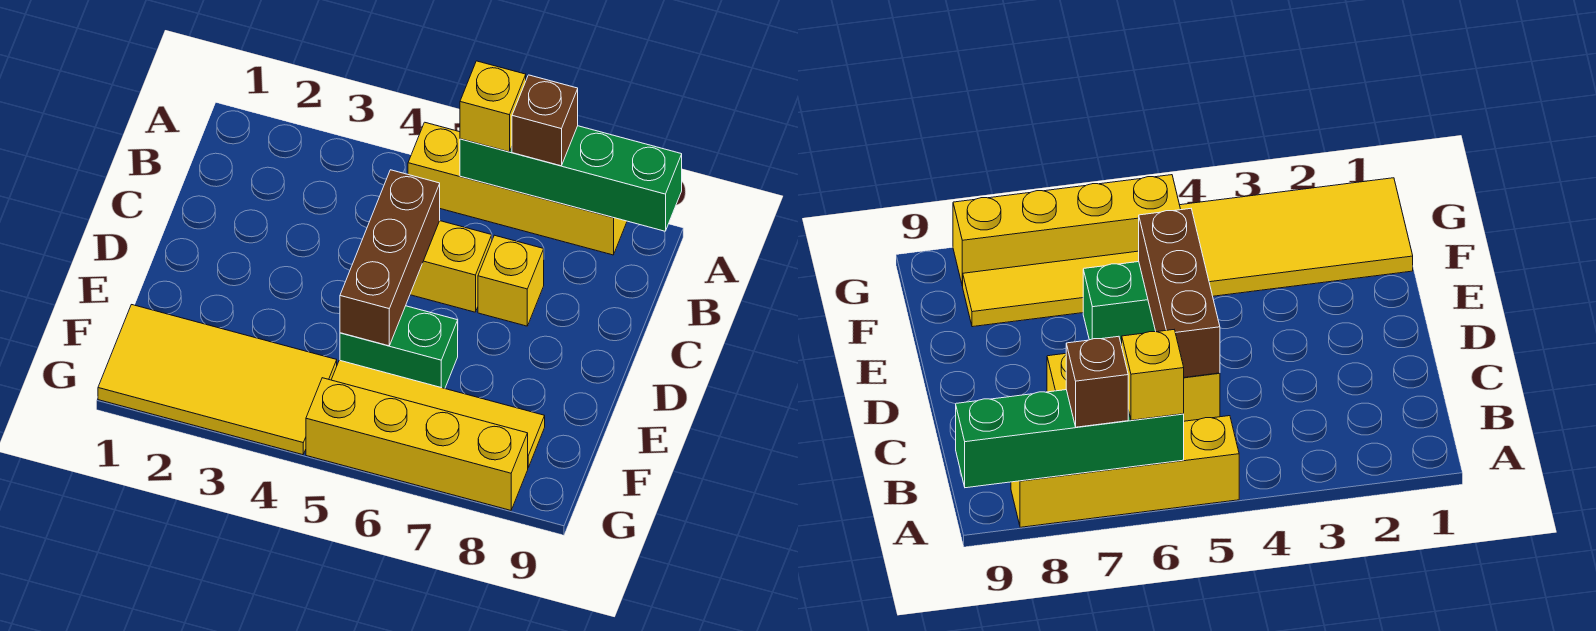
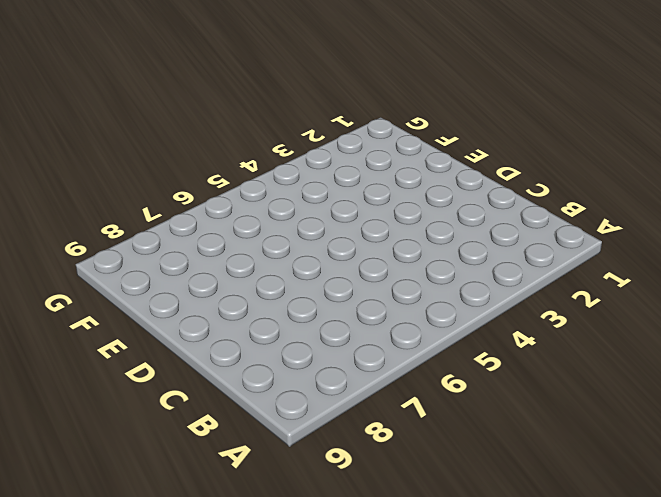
none -> yellow 1x4 brick [408,122,627,255]
none -> yellow 1x2 brick [410,221,492,312]

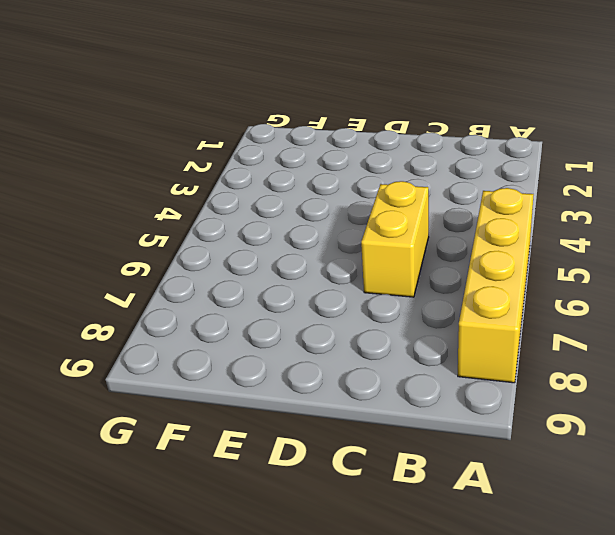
none -> yellow 1x1 brick [478,235,544,326]
none -> green 1x2 brick [340,306,458,389]

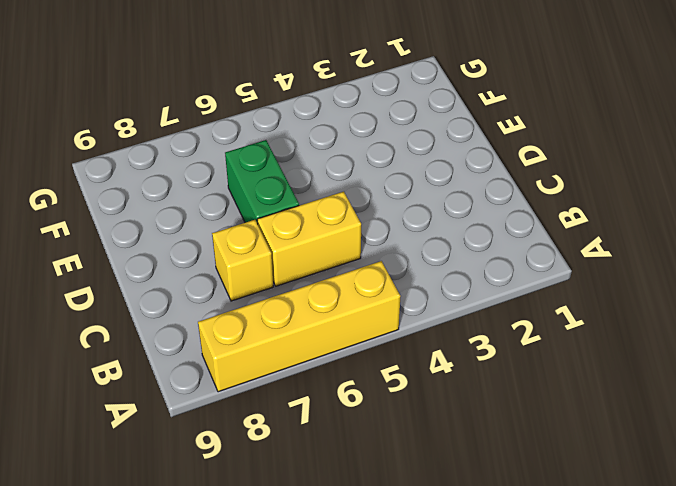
green 1x2 brick [225,140,299,224] -> green 1x2 brick turned to [340,306,458,389]
none -> yellow 2x4 tile [98,305,337,455]
none -> yellow 1x4 tile [331,360,545,467]

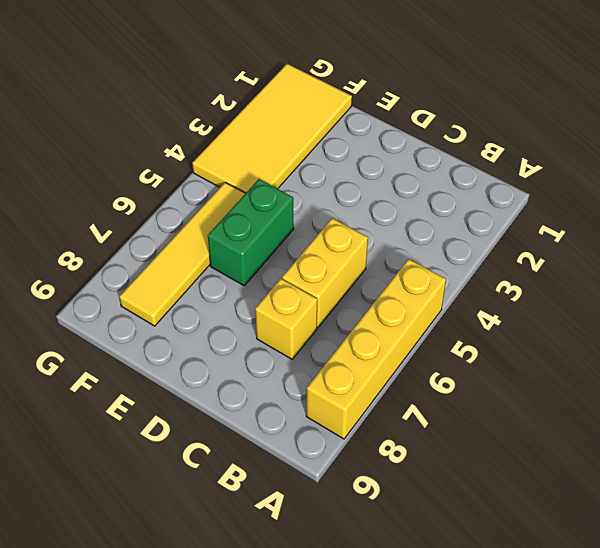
none -> yellow 1x4 brick [306,378,528,510]
none -> green 1x4 brick [460,126,682,231]

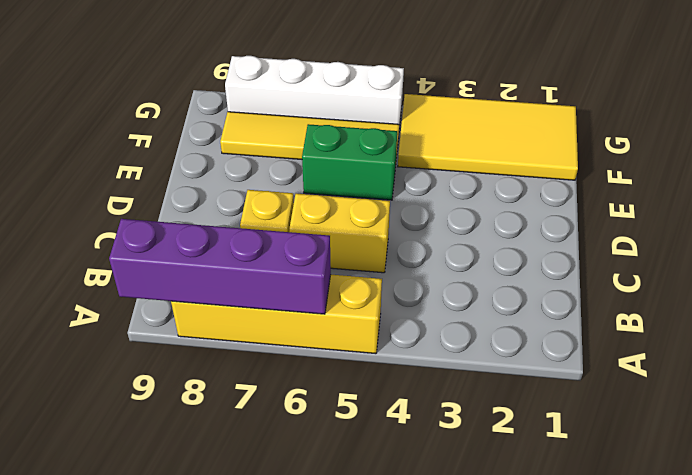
purple 1x4 brick [109,219,331,314] -> green 1x4 brick [460,126,682,231]
white 1x4 brick [225,56,404,129] -> yellow 1x4 brick [306,378,528,510]
none -> brown 1x3 brick [340,170,440,346]
none -> yellow 1x1 brick [460,61,526,152]

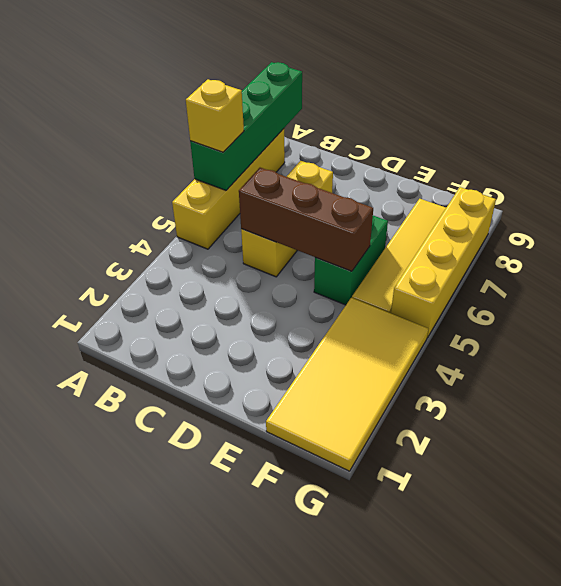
none -> brown 1x1 brick [512,75,578,166]

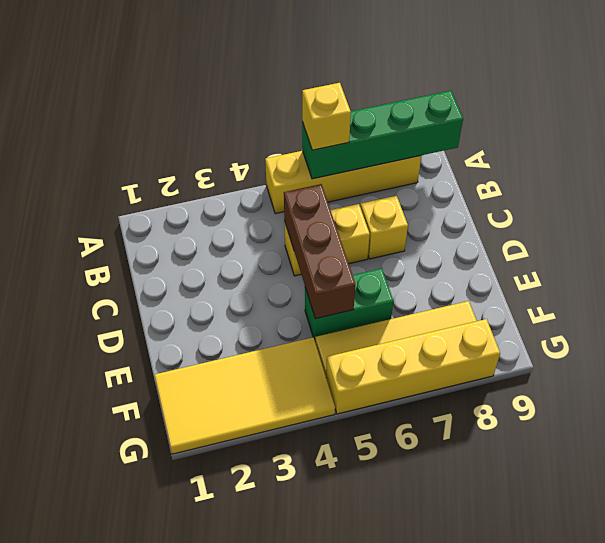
none -> brown 1x1 brick [512,75,578,166]

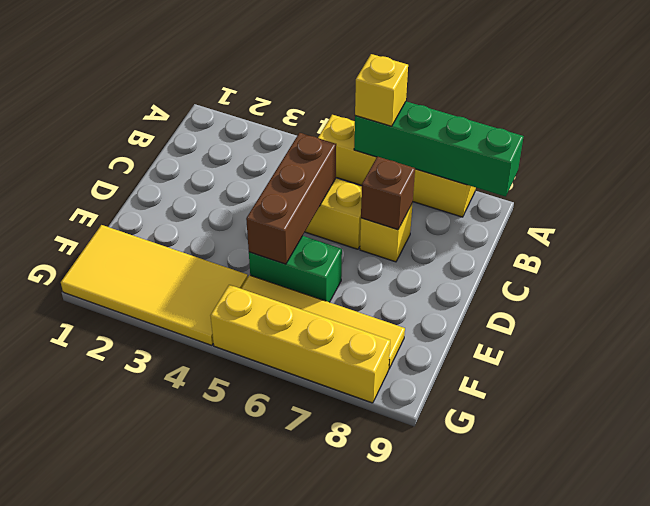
brown 1x1 brick [361,157,415,230] -> brown 1x1 brick moved to [512,75,578,166]

